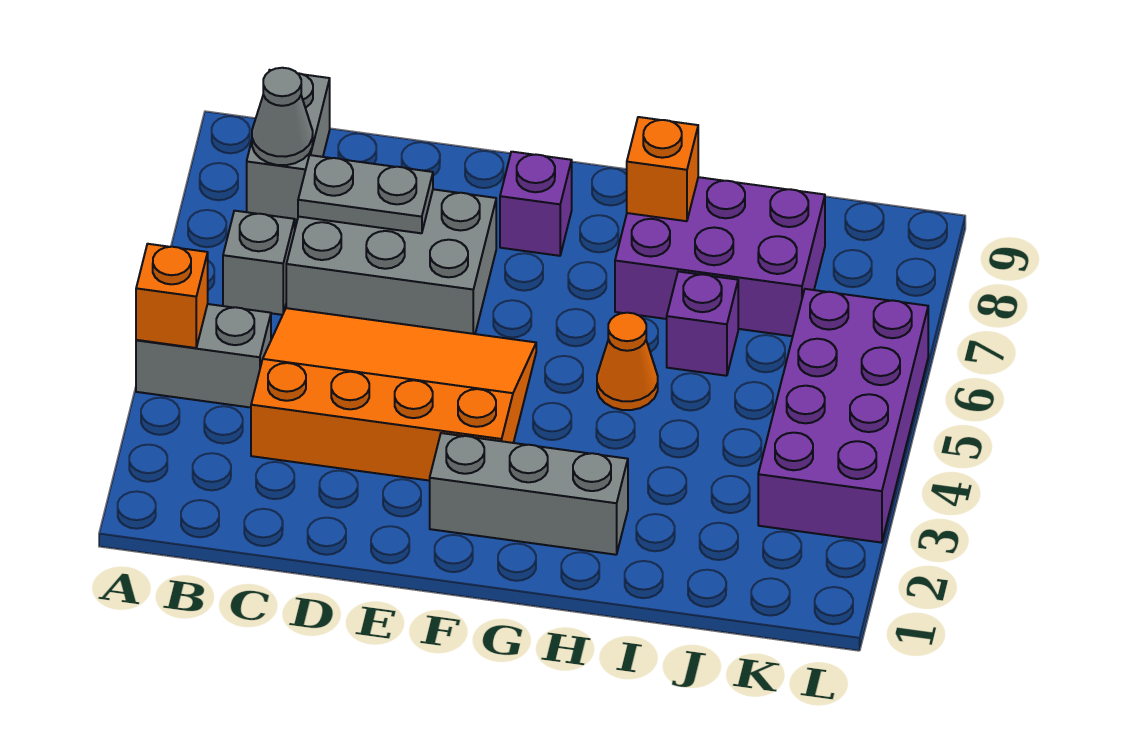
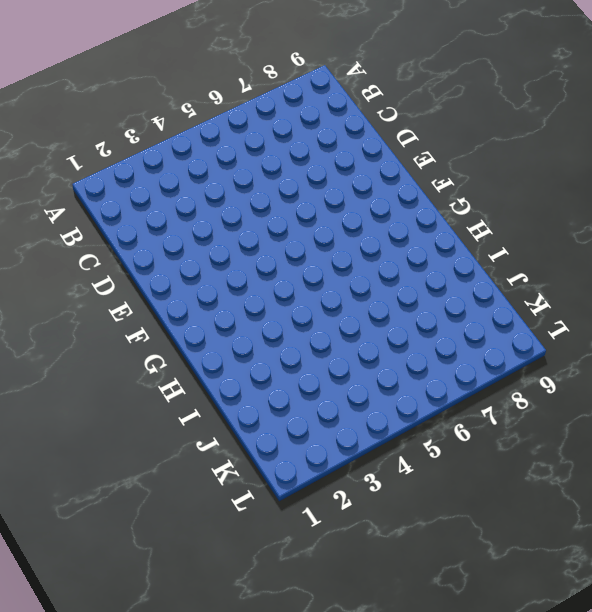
none -> grey 1x2 brick [136,304,271,408]
none -> grey 1x1 brick [223,211,295,315]
none -> grey 1x2 brick [247,70,330,220]

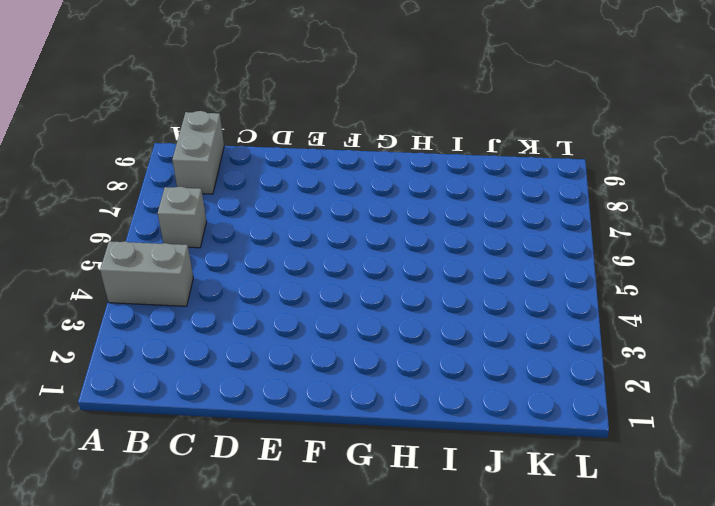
none -> orange 3x4 slope [251,308,536,481]
none -> grey 2x3 brick [286,189,496,334]
none -> grey 1x3 brick [430,433,628,555]

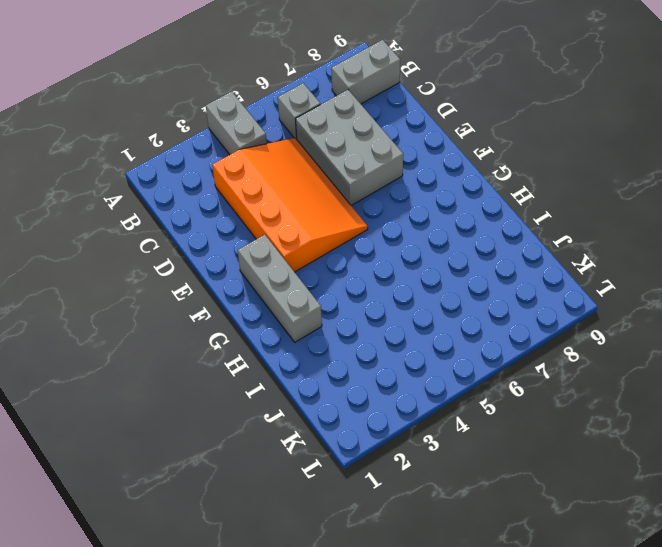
none -> purple 1x1 brick [500,152,572,256]
none -> orange 1x1 cone [597,313,658,410]
none -> purple 2x3 brick [615,177,825,336]

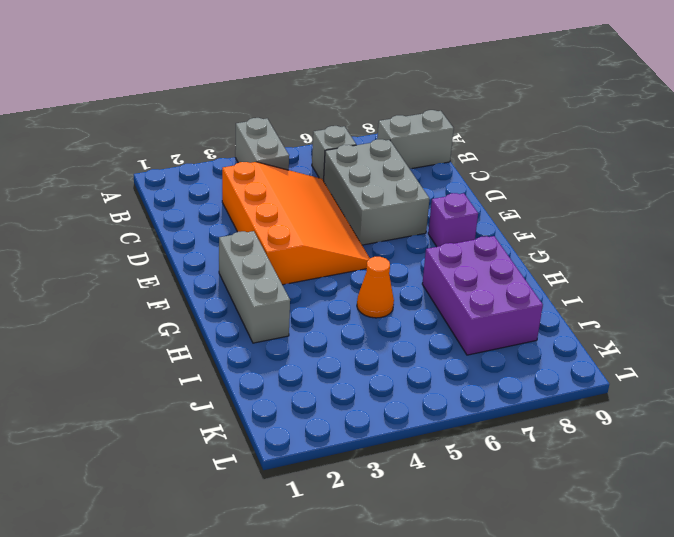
none -> purple 1x1 brick [667,272,738,376]
none -> purple 2x4 brick [758,289,928,543]
none -> orange 1x1 brick [136,244,208,348]

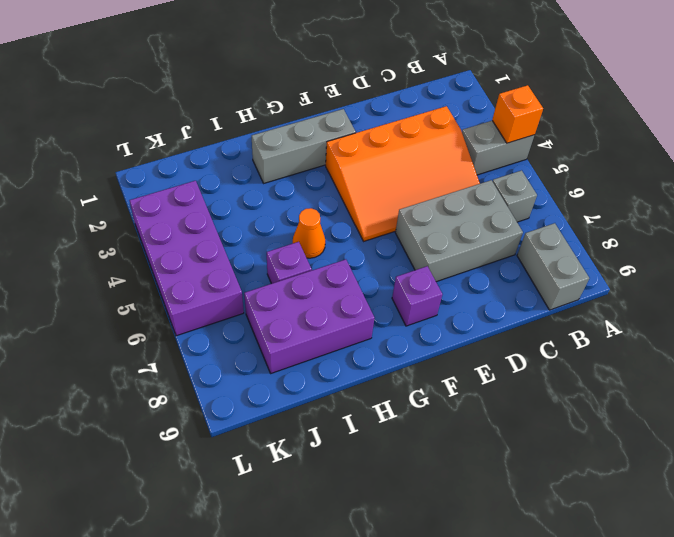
none -> grey 1x1 cone [252,68,313,165]
none -> grey 1x2 plate [298,155,433,233]
none -> orange 1x1 brick [627,117,698,221]

